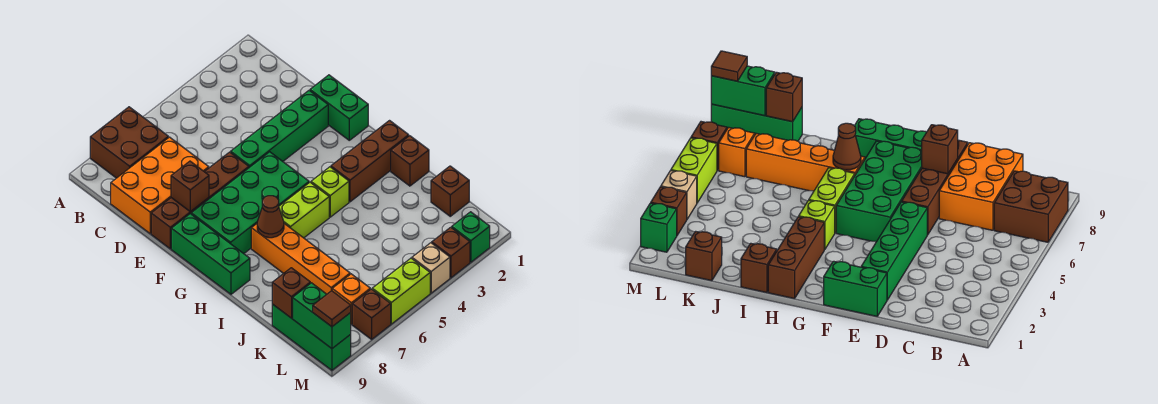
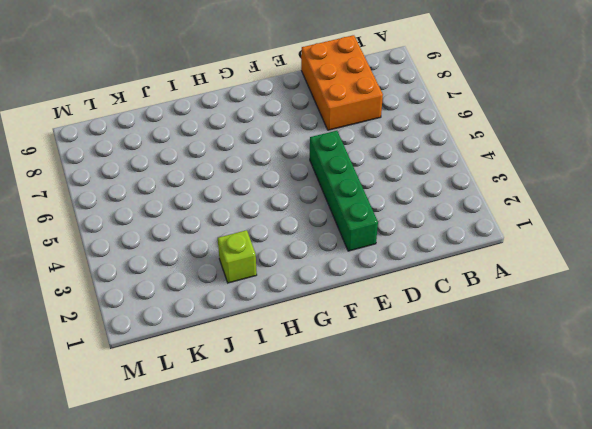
lime 1x1 brick [218,230,257,283] -> lime 1x1 brick moved to [311,167,349,217]
none -> brown 2x2 brick [90,107,168,178]
none -> green 1x2 brick [310,75,368,140]
none -> brown 1x4 brick [151,152,249,249]

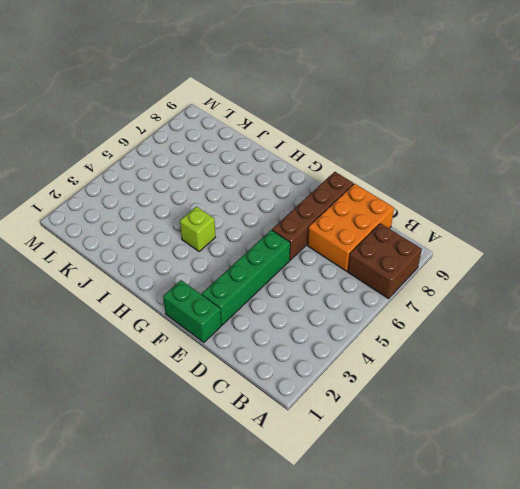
none -> green 2x4 brick [191,152,309,254]
none -> green 1x3 brick [171,214,250,294]
none -> brown 1x3 brick [331,121,409,202]

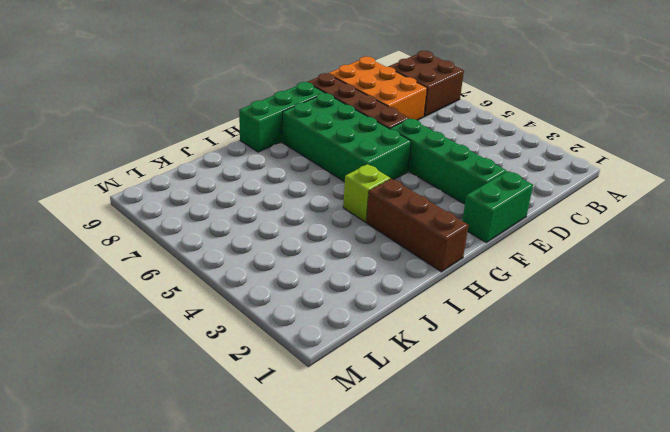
none -> lime 1x2 brick [279,182,329,238]
none -> orange 1x4 brick [251,224,350,294]
none -> brown 1x1 brick [391,136,429,186]

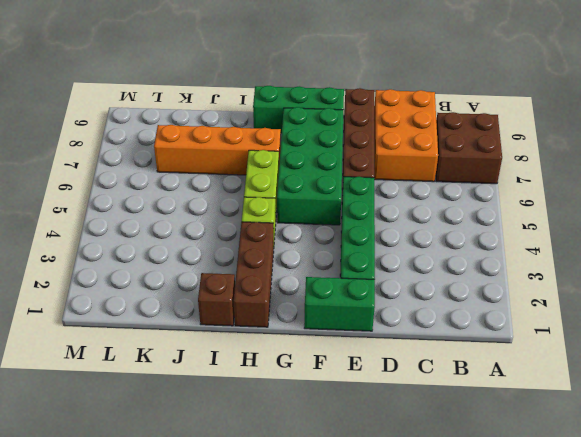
none -> brown 1x1 brick [431,166,469,216]
none -> green 1x3 brick [272,304,351,370]
none -> orange 1x1 brick [332,274,370,324]

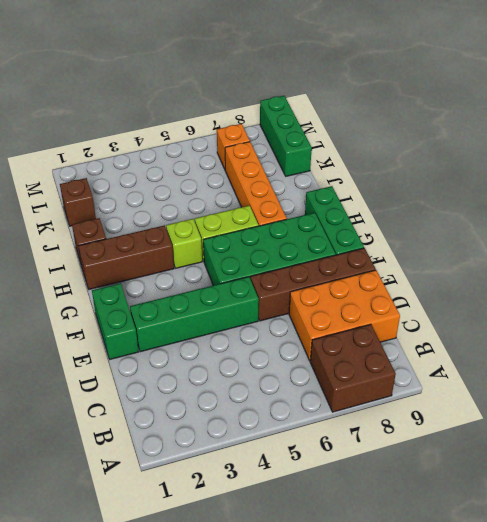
none -> green 1x1 brick [452,212,490,262]
none -> brown 1x1 brick [432,227,470,278]
none -> tan 1x1 brick [412,243,450,293]

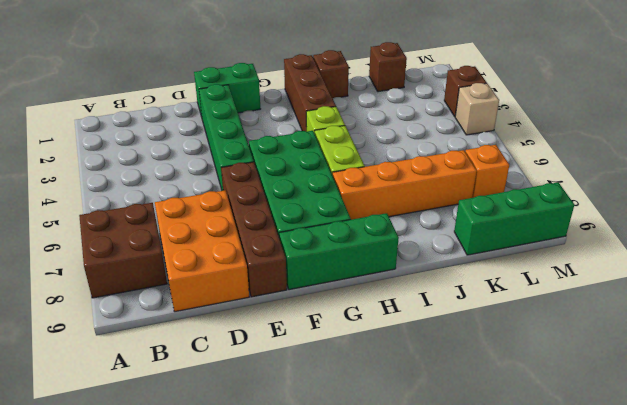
none -> green 1x1 brick [452,212,490,262]
none -> lime 1x2 brick [372,258,430,324]
none -> brown 1x1 brick [352,289,391,339]

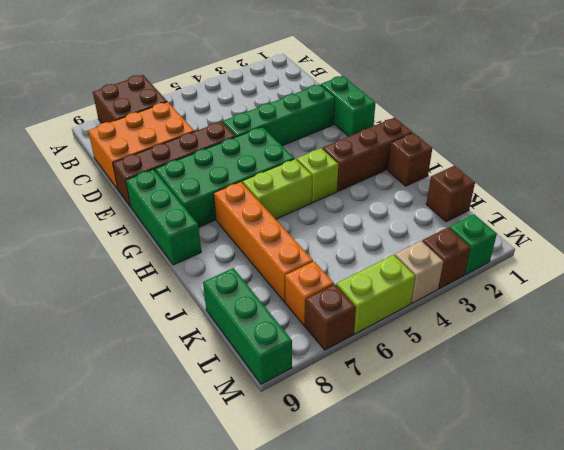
none -> brown 1x1 brick [171,161,209,212]
none -> brown 1x1 cone [257,196,284,238]
none -> brown 1x1 brick [272,268,310,318]

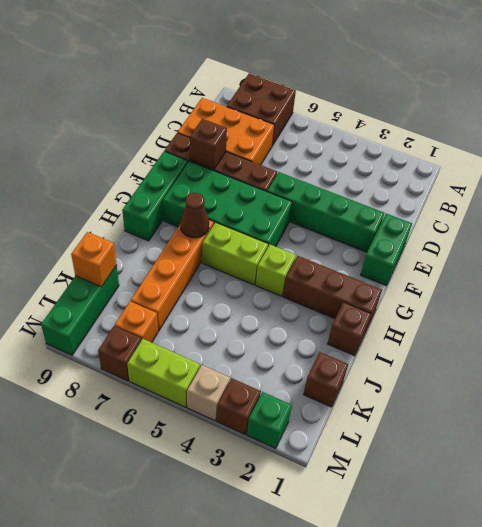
orange 1x1 brick [71,232,117,287] -> brown 1x1 brick [272,268,310,318]
none -> green 1x2 brick [293,283,351,349]
none -> brown 1x1 tile [313,291,351,327]

